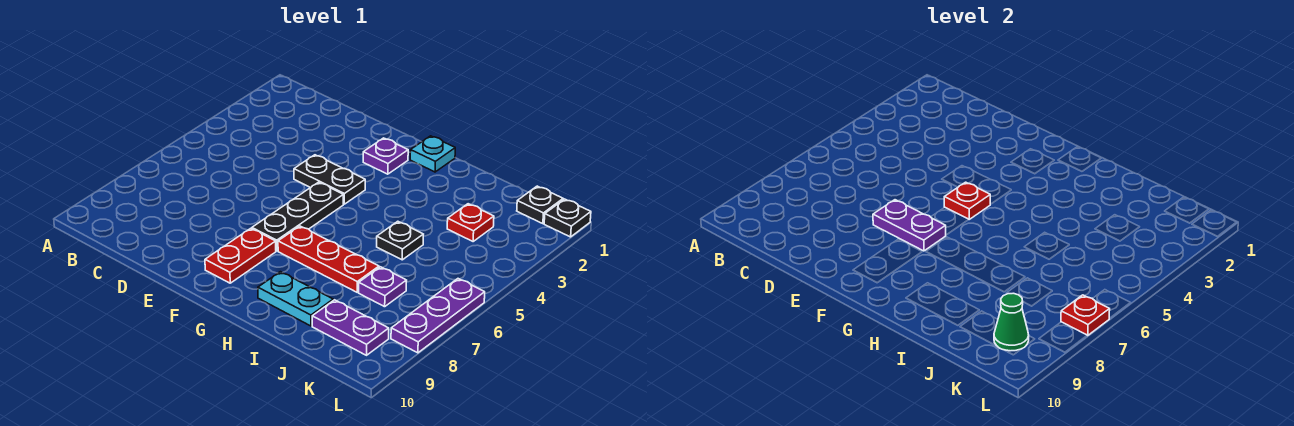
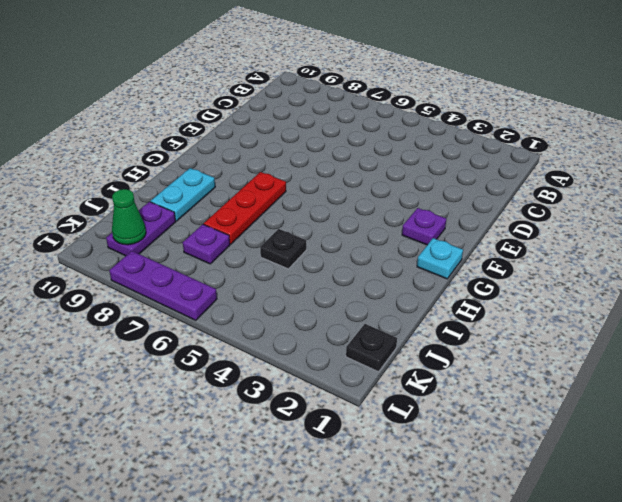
none -> black 1x2 plate [294,155,365,204]
none -> black 1x3 plate [252,182,343,251]
none -> red 1x2 plate [205,228,276,283]

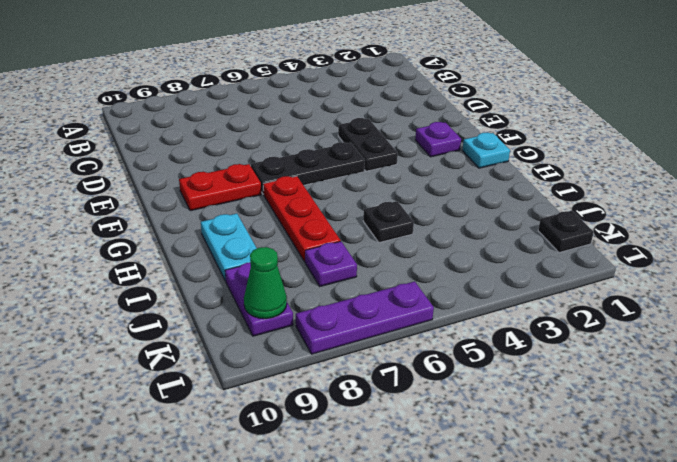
none -> red 1x1 plate [447,204,494,241]
none -> black 1x1 plate [544,199,591,237]
none -> purple 1x2 plate [873,200,946,251]

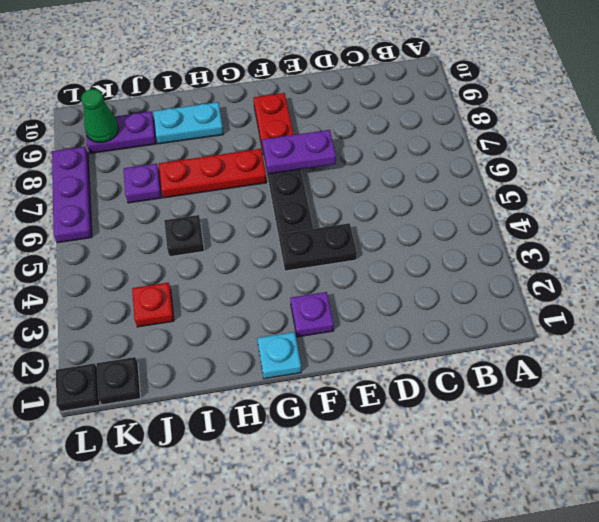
none -> red 1x1 plate [944,182,991,219]
none -> red 1x1 plate [1061,295,1110,335]

